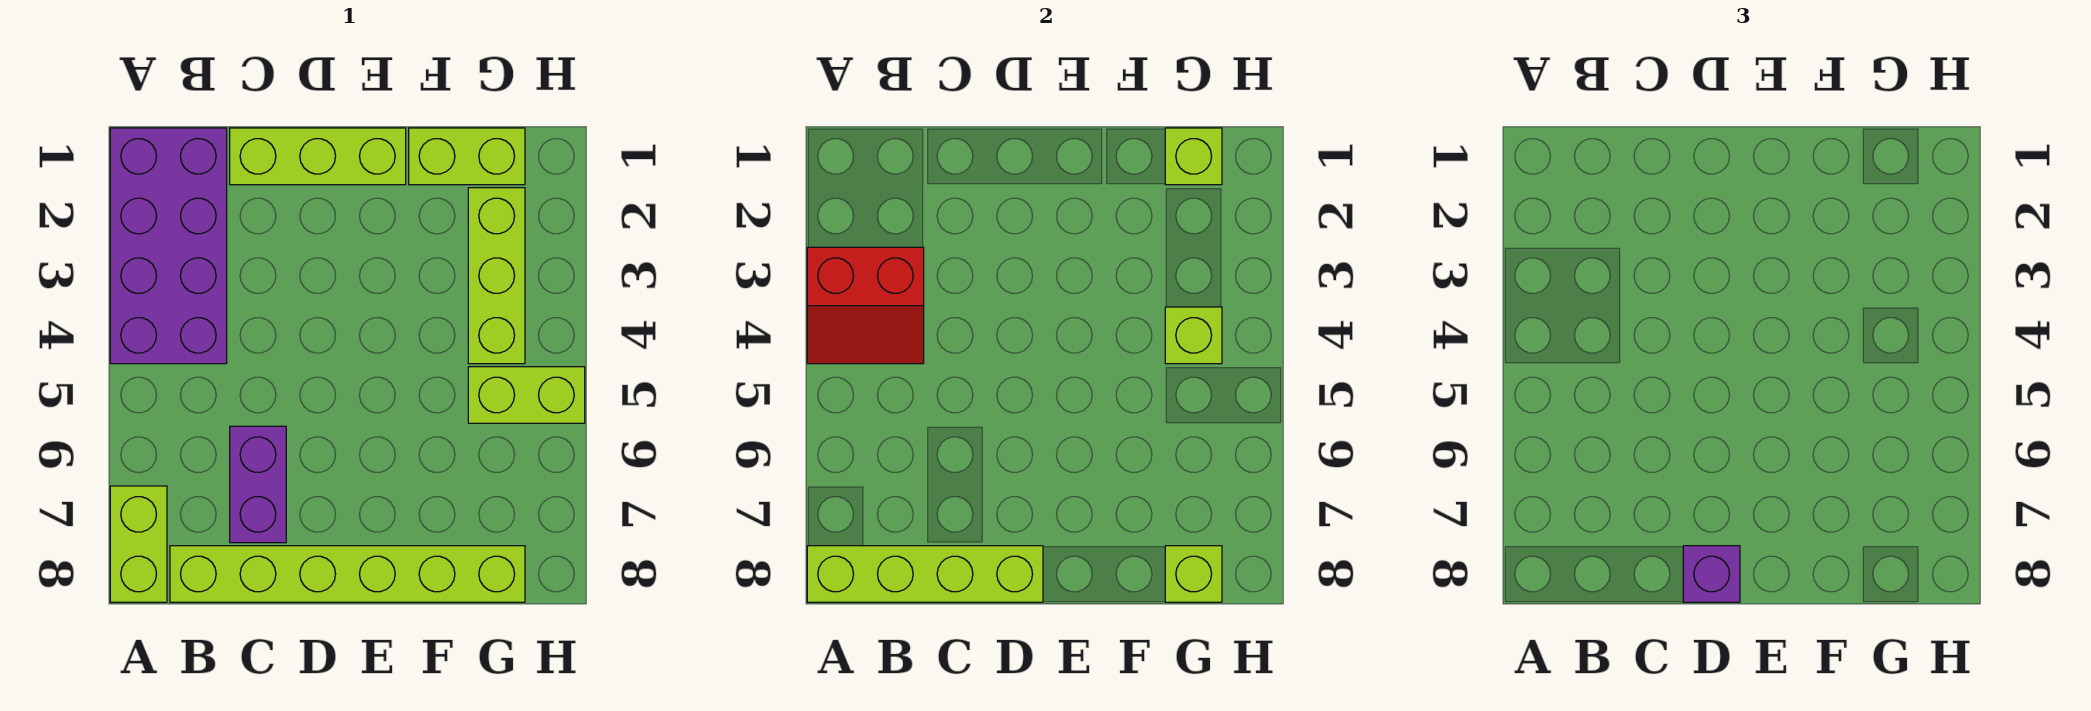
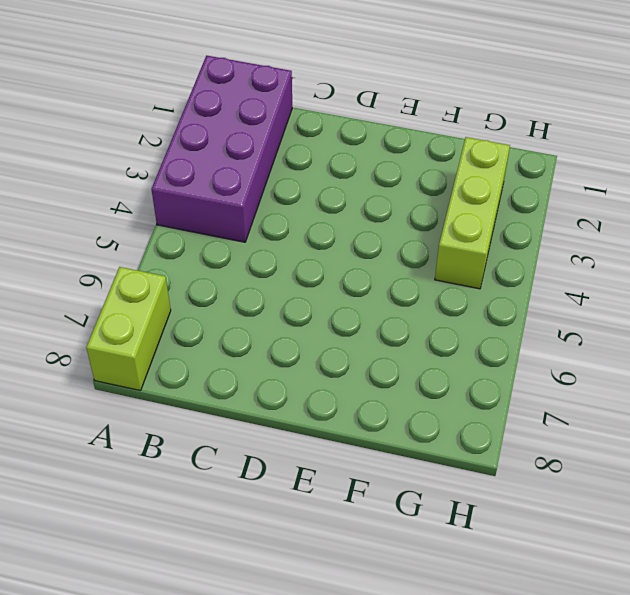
none -> lime 1x6 brick [170,546,525,602]
none -> lime 1x3 brick [230,128,406,185]
none -> purple 1x2 brick [230,426,286,543]

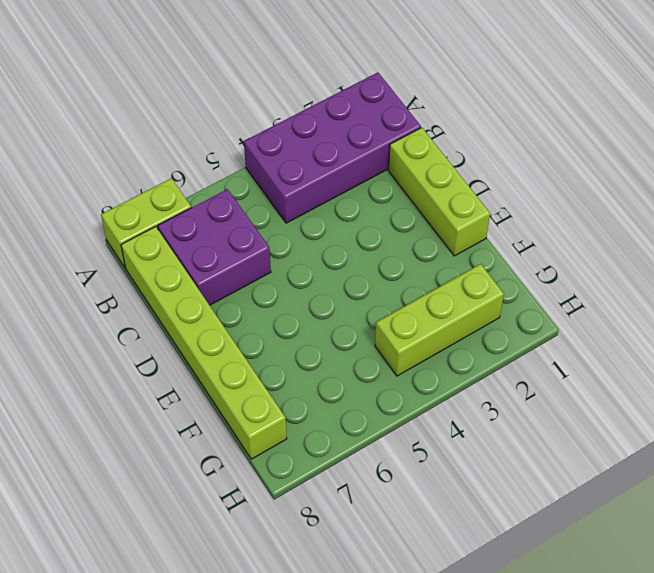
purple 2x2 brick [158,189,271,305] -> purple 1x2 brick [230,426,286,543]
none -> lime 1x2 brick [409,128,525,185]
none -> lime 1x2 brick [468,367,585,423]
none -> red 2x2 slope [807,247,924,364]

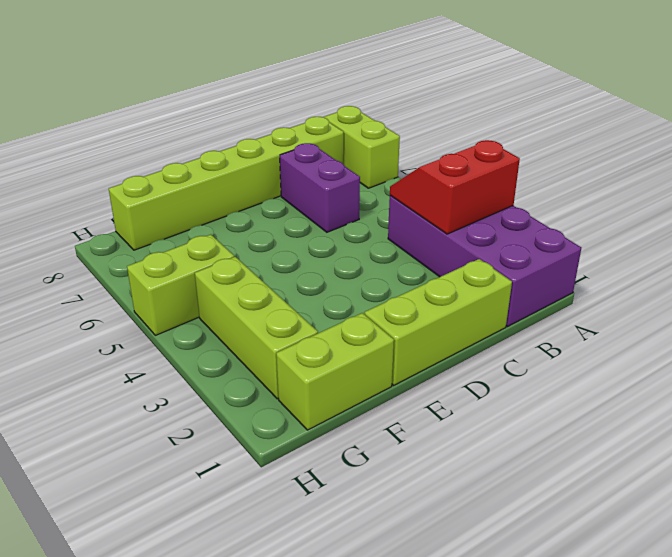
none -> lime 1x4 brick [807,546,1043,602]
none -> lime 1x1 brick [1165,128,1222,185]
none -> lime 1x1 brick [1165,307,1222,364]

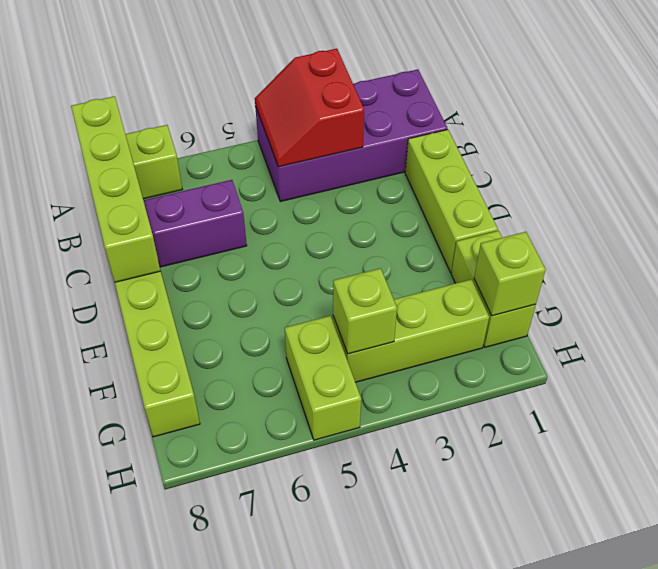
none -> lime 1x1 brick [1165,546,1222,602]
none -> purple 1x1 brick [1683,546,1740,602]

